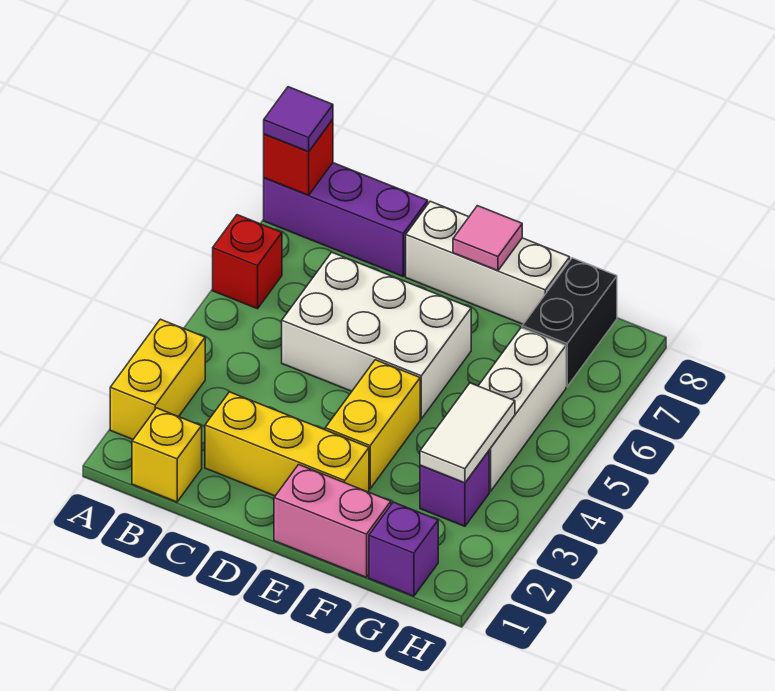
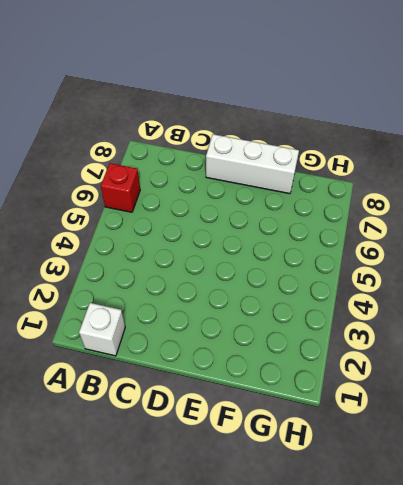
white 1x1 brick [79,303,125,356] -> yellow 1x1 brick [132,408,202,502]
none -> yellow 1x2 brick [110,319,205,439]
none -> purple 1x3 brick [264,163,428,276]
none -> yellow 1x3 brick [205,392,369,496]

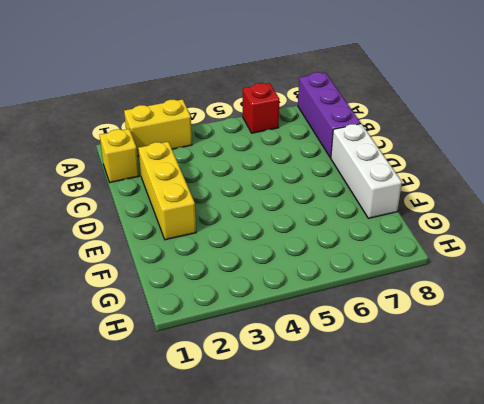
none -> white 2x3 brick [282,252,471,419]
none -> pink 1x2 brick [274,465,391,577]
none -> yellow 1x2 brick [325,360,420,489]

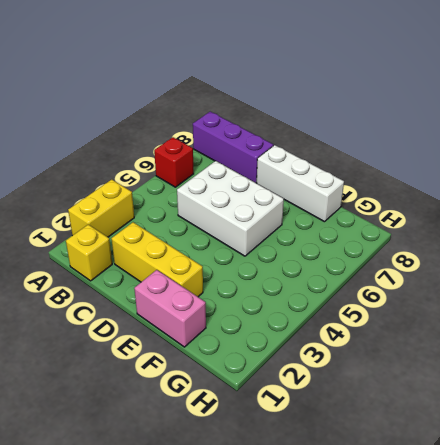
none -> yellow 1x2 brick [325,360,420,489]
none -> purple 1x1 brick [369,502,438,596]
none -> purple 1x1 brick [420,451,489,526]

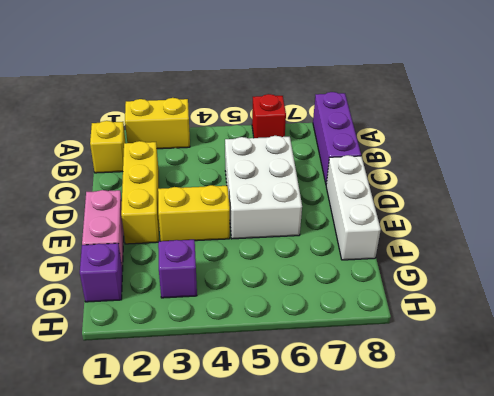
none -> white 1x3 brick [479,328,566,492]
none -> black 1x2 brick [522,258,617,387]
none -> red 1x1 brick [264,119,333,195]

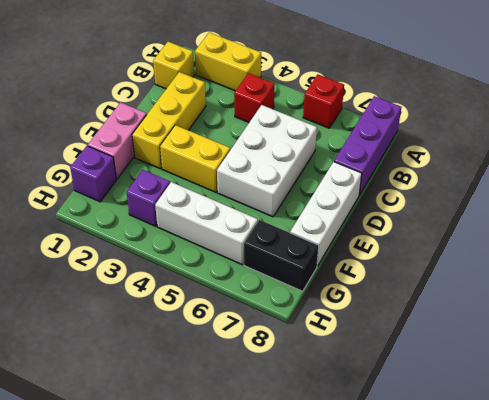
red 1x1 brick [234,73,275,122] -> red 1x1 brick moved to [264,119,333,195]
none -> pink 1x1 tile [453,206,522,271]
none -> white 1x2 tile [420,383,515,483]
none -> purple 1x1 tile [264,87,333,152]

